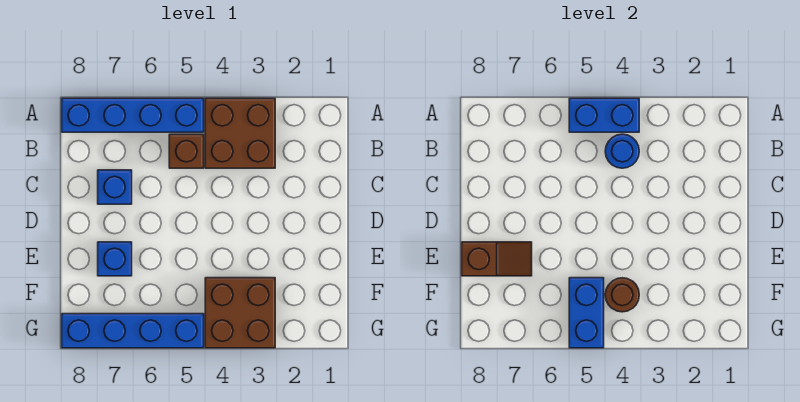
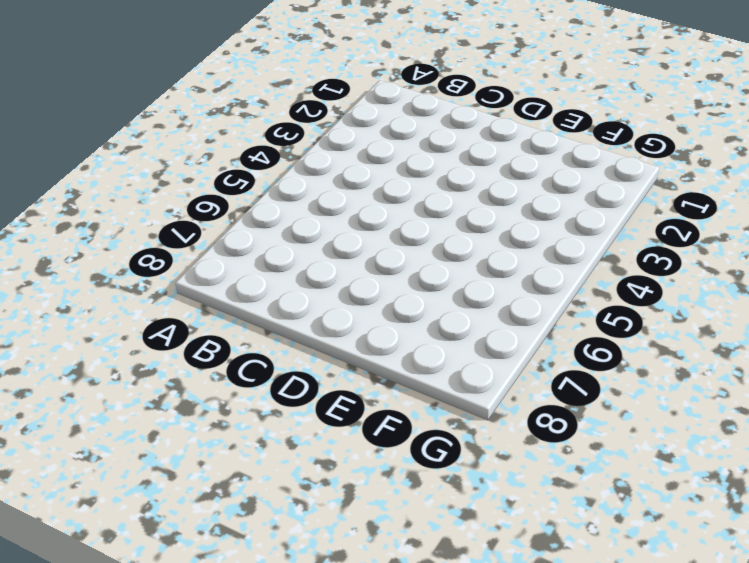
none -> brown 2x2 brick [205,98,275,168]
none -> blue 1x4 brick [62,98,204,132]
none -> brown 1x1 brick [169,134,204,168]

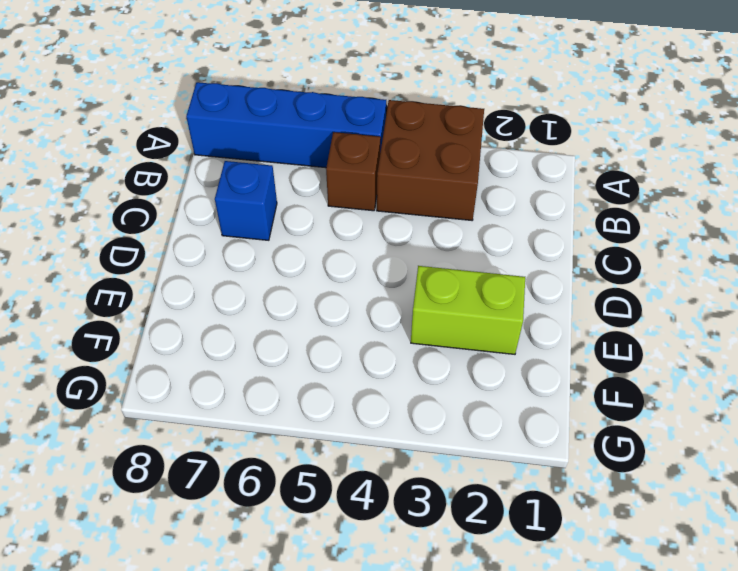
lime 1x2 brick [411,266,525,354] -> none
none -> blue 1x1 brick [98,242,132,276]
none -> brown 2x2 brick [205,278,275,348]
none -> blue 1x4 brick [62,314,204,348]

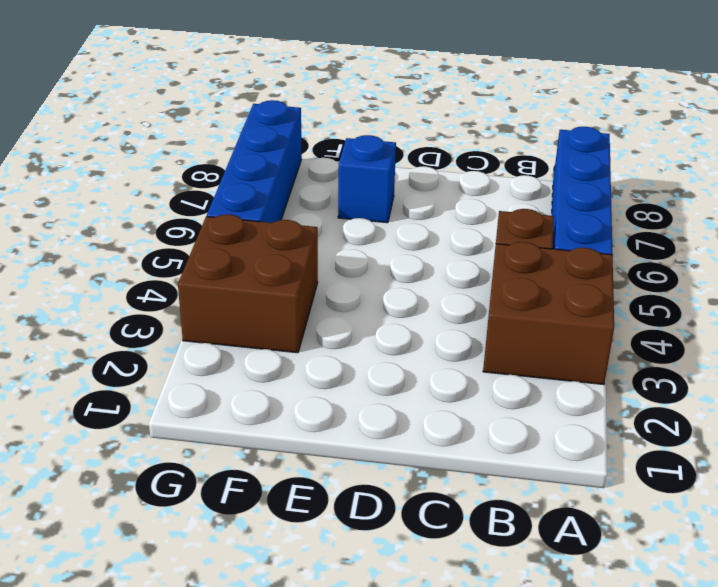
none -> blue 1x1 brick [98,170,132,204]
none -> blue 1x2 brick [569,98,639,132]
none -> blue 1x1 round brick [605,134,639,168]

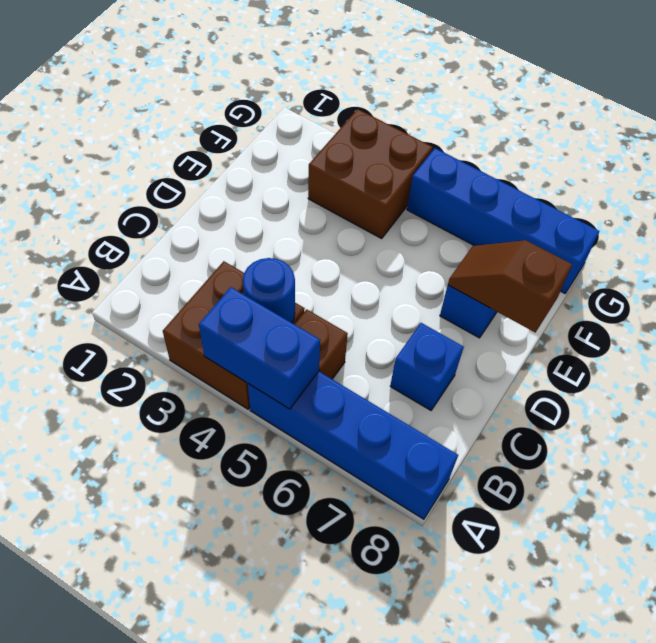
none -> brown 1x1 round brick [605,278,639,312]
none -> blue 1x2 brick [569,278,604,348]

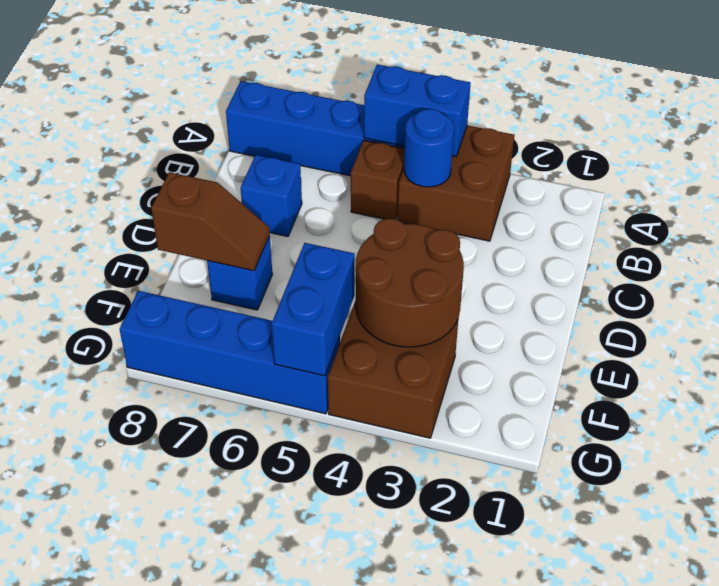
brown 2x2 round brick [355,219,464,347] -> brown 1x1 round brick [605,278,639,312]

